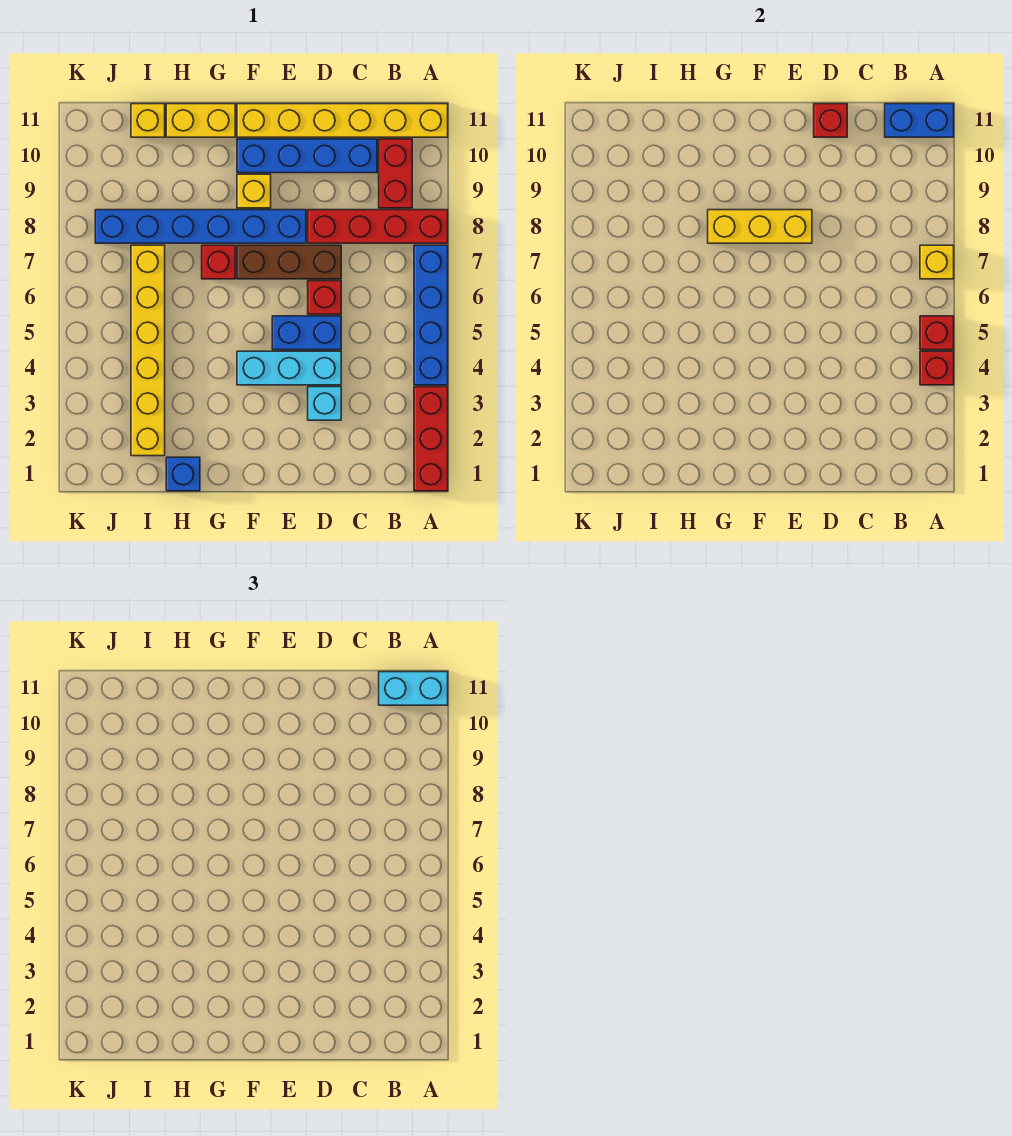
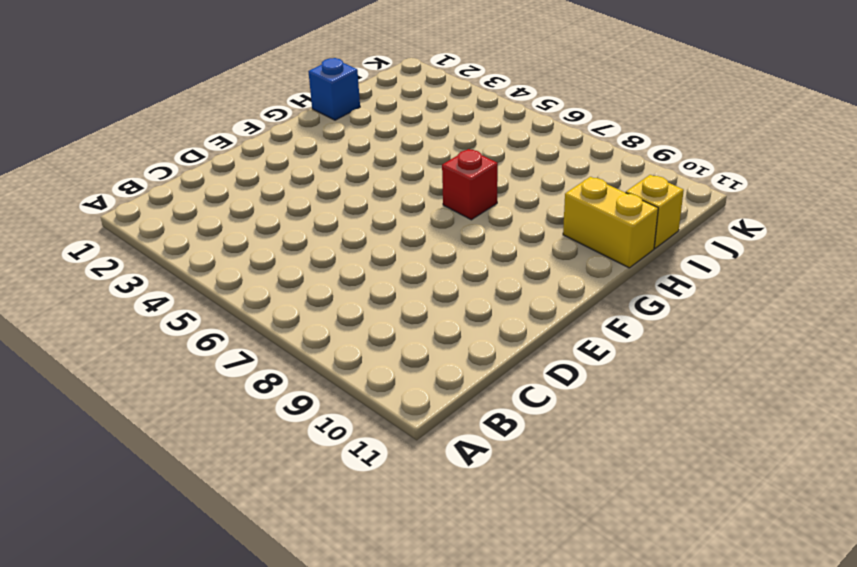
yellow 1x2 brick [563,177,658,268] -> yellow 1x2 brick turned to [166,104,235,137]
none -> red 1x3 brick [414,387,448,491]
none -> blue 1x4 brick [414,245,448,385]
none -> red 1x4 brick [308,210,448,243]

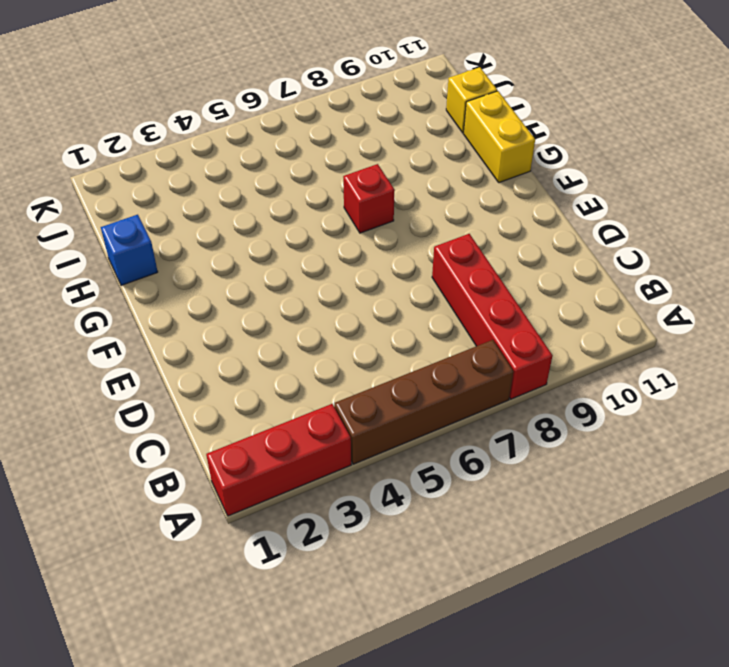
brown 1x4 brick [334,340,514,464] -> blue 1x4 brick [414,245,448,385]
none -> yellow 1x6 brick [237,104,448,137]
none -> red 1x2 brick [379,139,412,208]
none -> blue 1x4 brick [237,139,377,173]

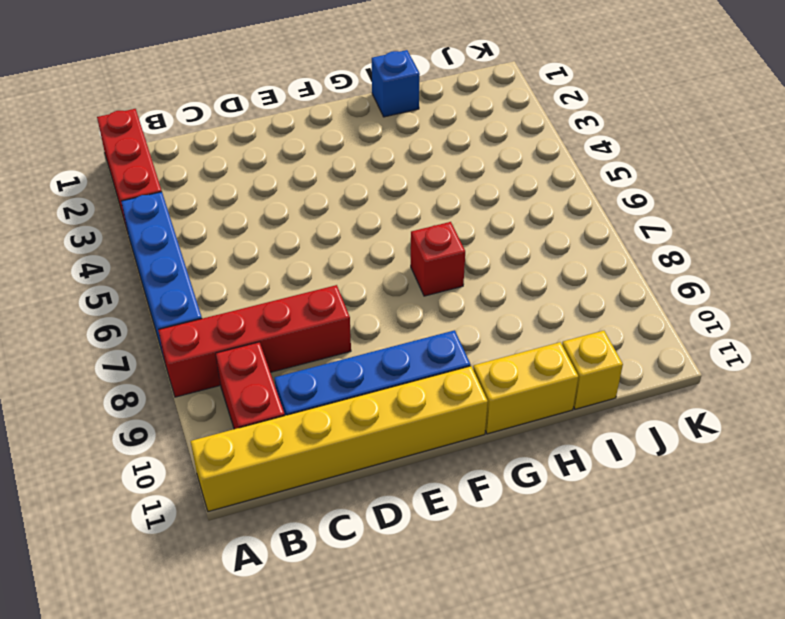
none -> cyan 1x1 brick [308,387,341,420]
none -> cyan 1x3 brick [237,351,341,385]
none -> blue 1x2 brick [272,316,341,350]

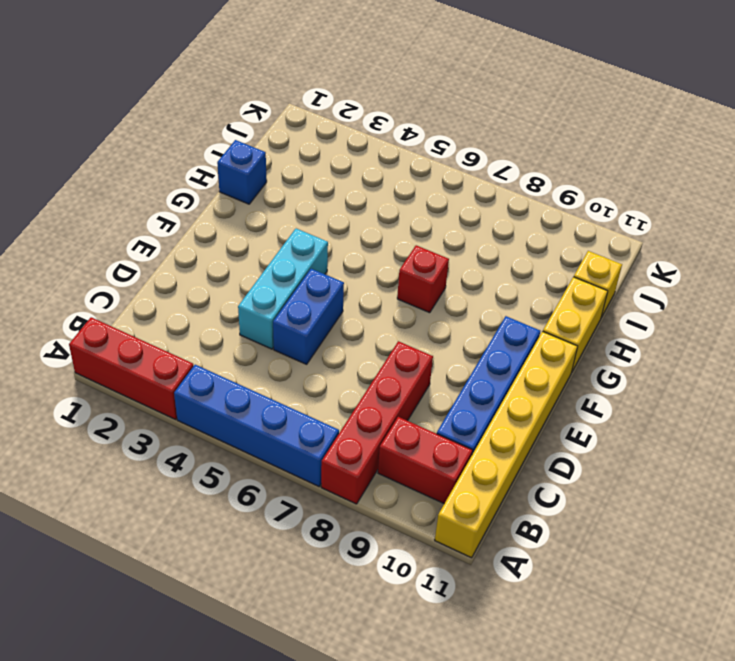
none -> cyan 1x1 brick [308,387,341,420]
none -> red 1x1 brick [308,281,341,314]
none -> brown 1x3 brick [237,245,341,279]

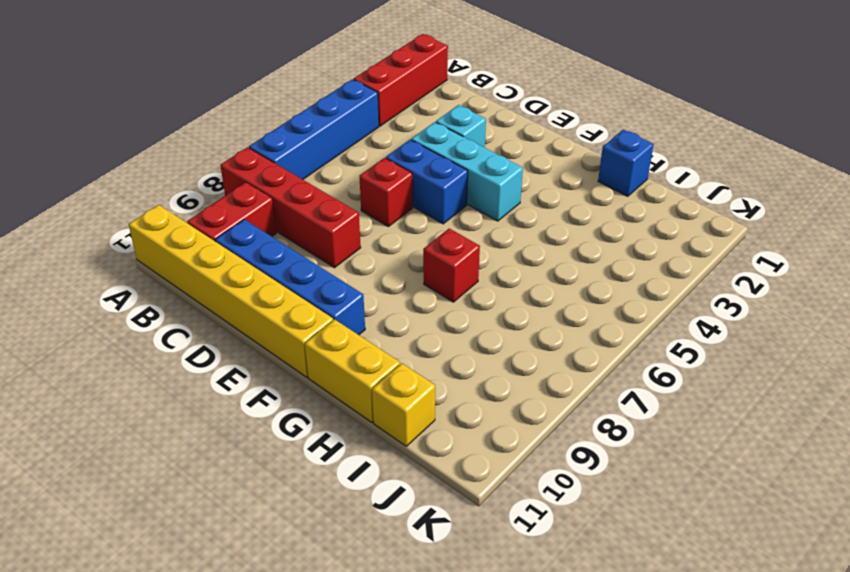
none -> brown 1x3 brick [237,245,341,279]
none -> blue 1x6 brick [95,210,306,243]
none -> yellow 1x1 brick [237,174,271,208]

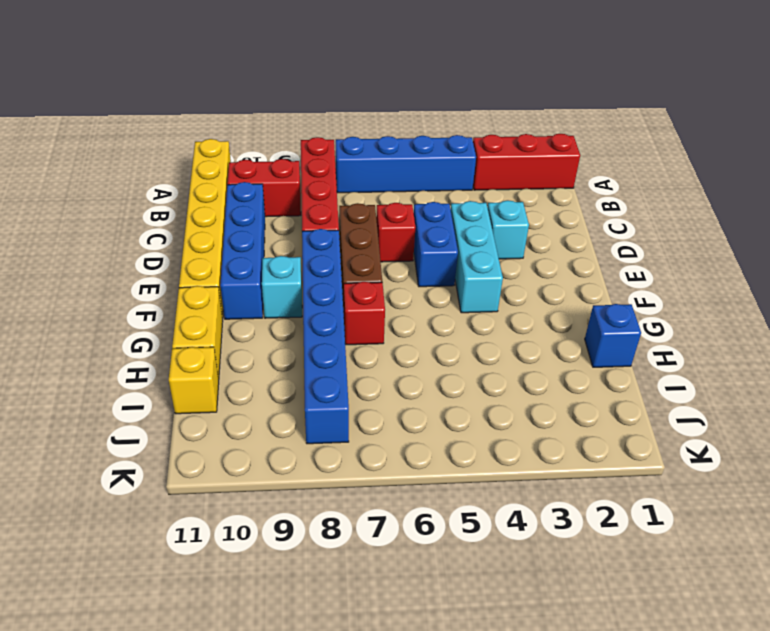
cyan 1x1 brick [262,256,302,318] -> yellow 1x1 brick [237,174,271,208]
none -> yellow 1x6 brick [131,245,165,456]
none -> red 1x1 brick [920,351,954,385]
none -> red 1x1 brick [920,316,954,350]

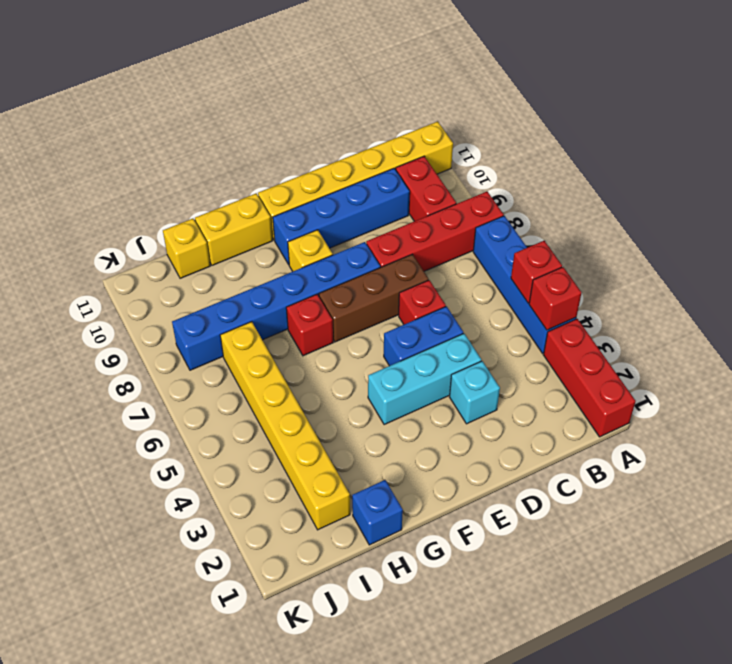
none -> yellow 1x1 brick [920,245,954,279]
none -> blue 1x2 brick [885,104,954,137]
none -> red 1x1 brick [814,104,847,137]

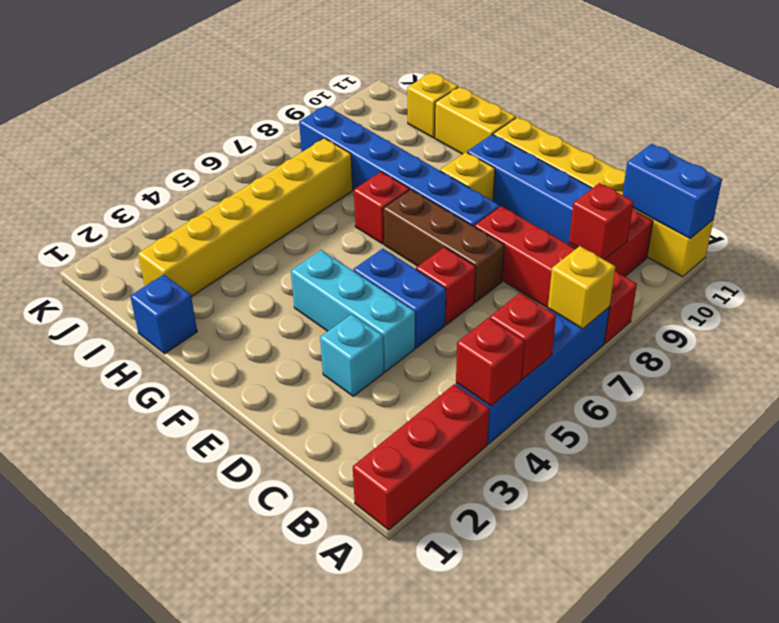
red 1x1 brick [569,183,634,260] -> red 1x1 brick moved to [814,104,847,137]
none -> yellow 1x3 brick [708,210,812,243]
none -> cyan 1x2 brick [379,672,448,705]

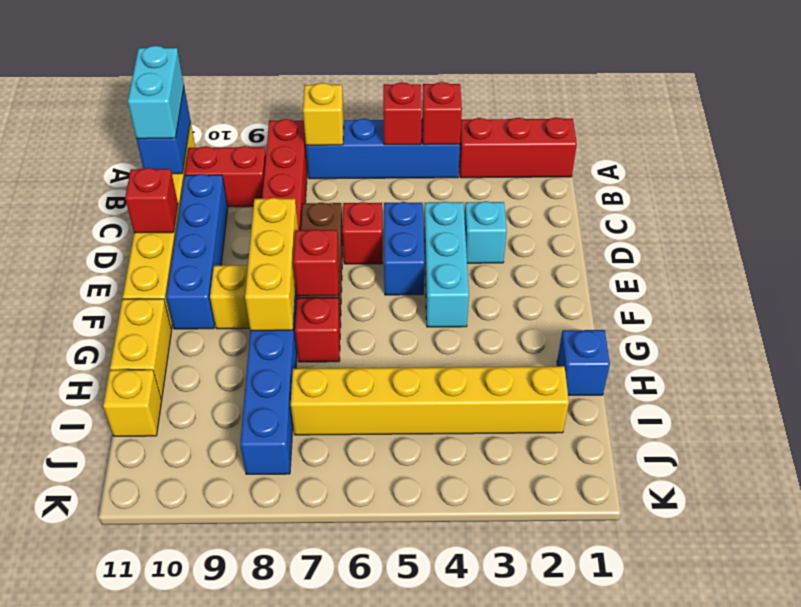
red 1x1 brick [293,230,339,296] -> none

